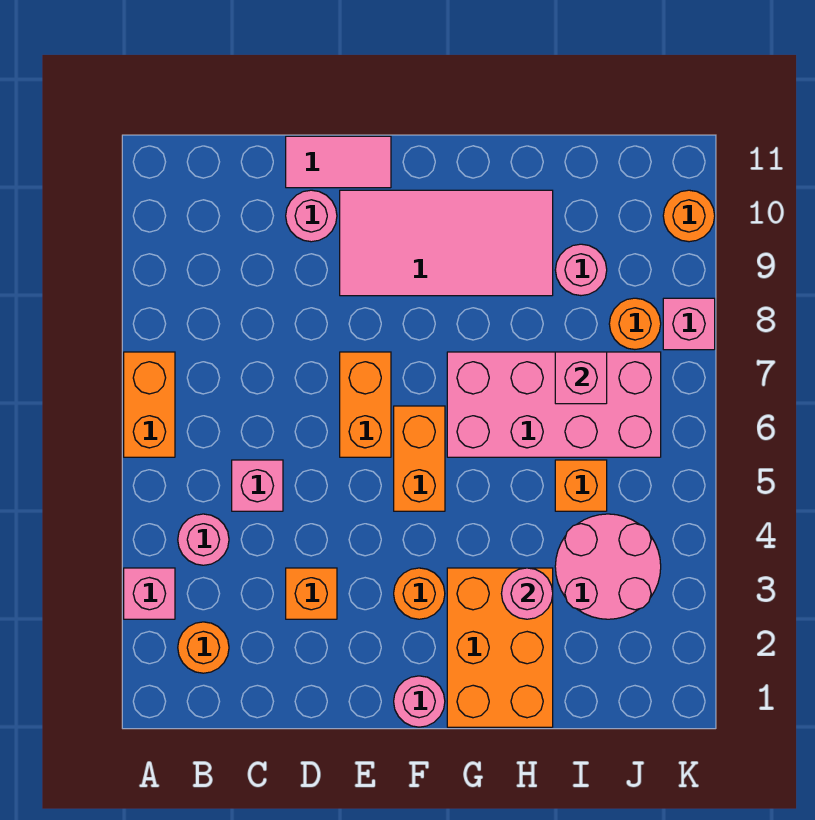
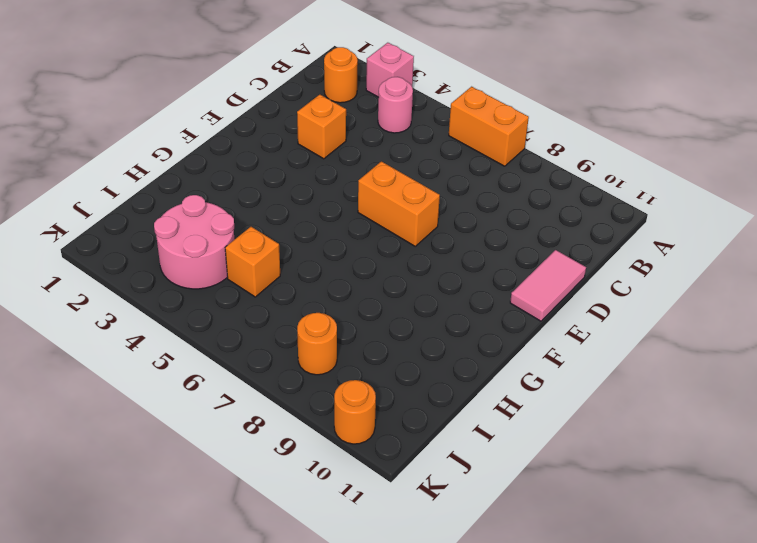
none -> pink 1x1 brick [232,460,283,511]
none -> pink 1x1 round brick [286,190,337,242]
none -> pink 2x4 tile [340,190,553,296]

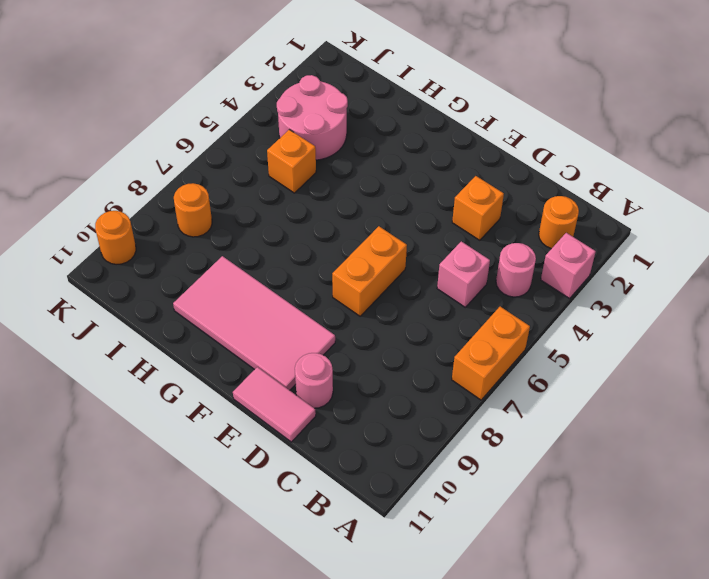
none -> pink 1x1 round brick [394,676,445,727]
none -> orange 1x1 round brick [394,568,445,619]
none -> orange 1x2 brick [394,406,445,511]

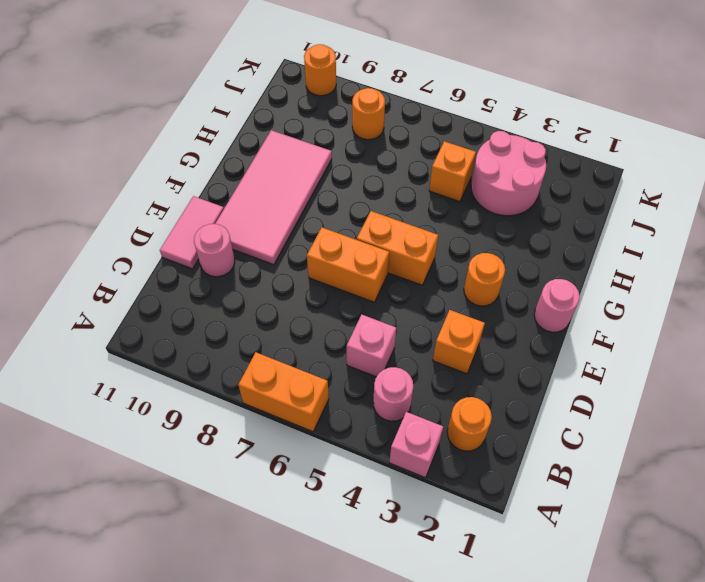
none -> orange 2x3 brick [447,568,553,727]
none -> pink 2x4 brick [447,352,661,457]
none -> pink 1x1 round brick [555,244,607,296]

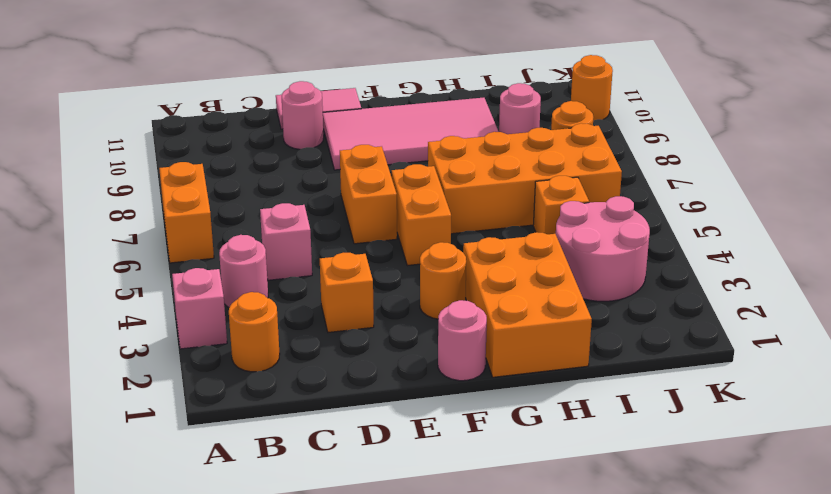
orange 2x4 brick [428,123,622,234] -> pink 2x4 brick [447,352,661,457]
none -> pink 1x1 brick [663,298,715,350]
none -> pink 1x1 round brick [501,568,553,619]
none -> pink 1x1 brick [555,352,607,404]

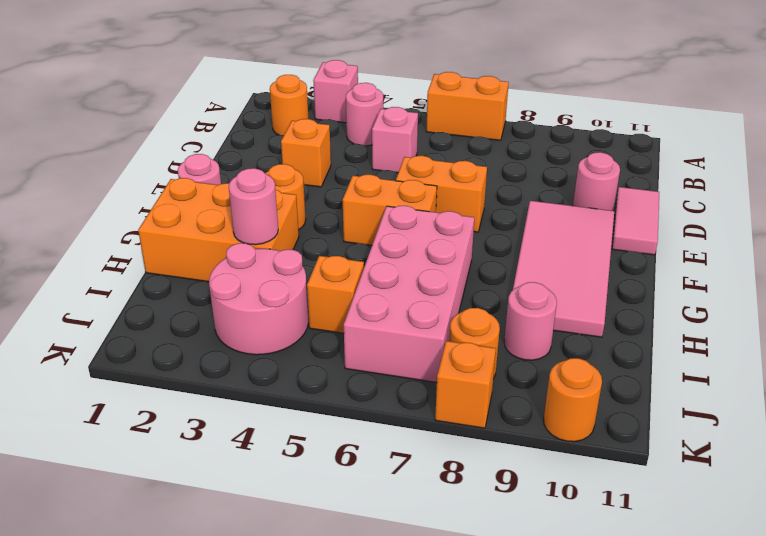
orange 1x1 brick [435,341,496,428] -> pink 1x1 brick [663,298,715,350]
none -> pink 1x1 brick [555,352,607,404]

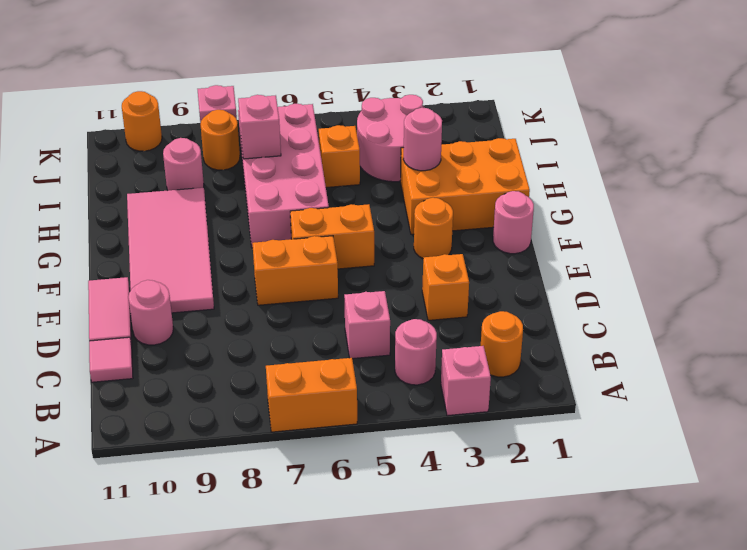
pink 1x1 tile [89,337,133,382] -> none

